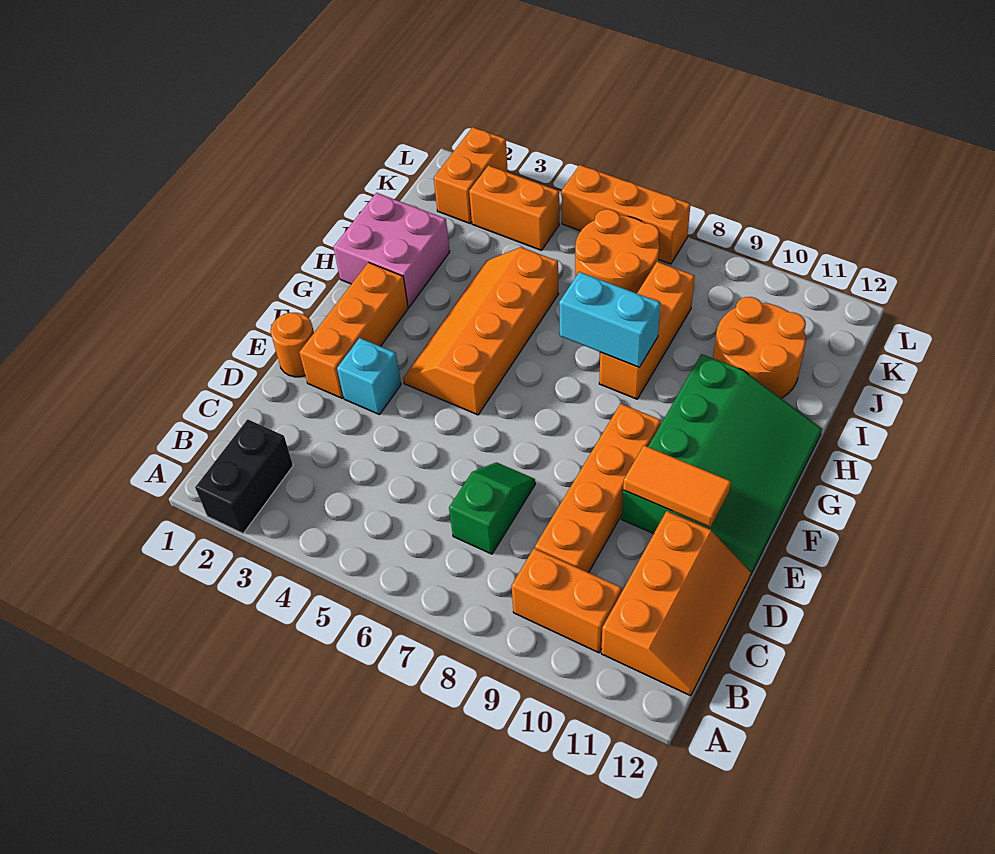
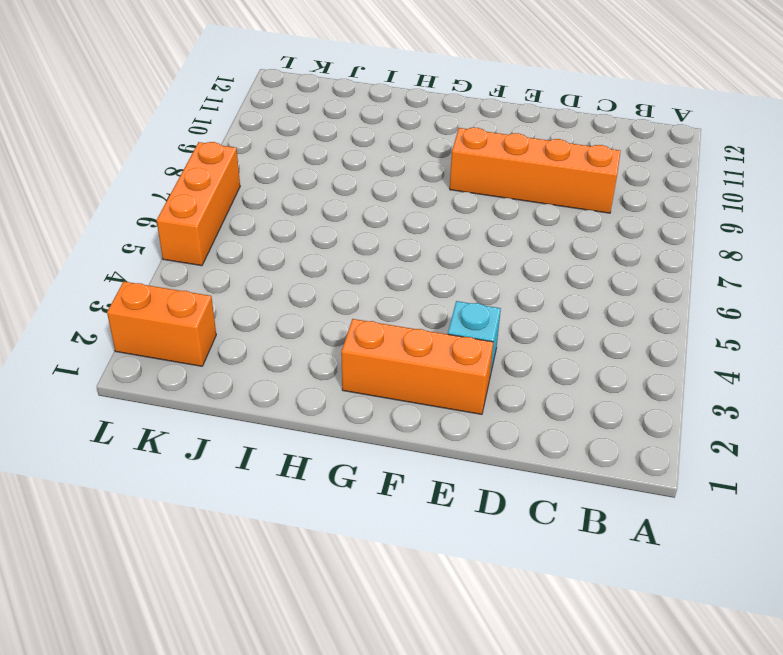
none -> black 1x2 brick [195,419,293,533]
none -> orange 1x2 brick [512,548,622,653]
none -> orange 2x3 slope [601,511,751,696]

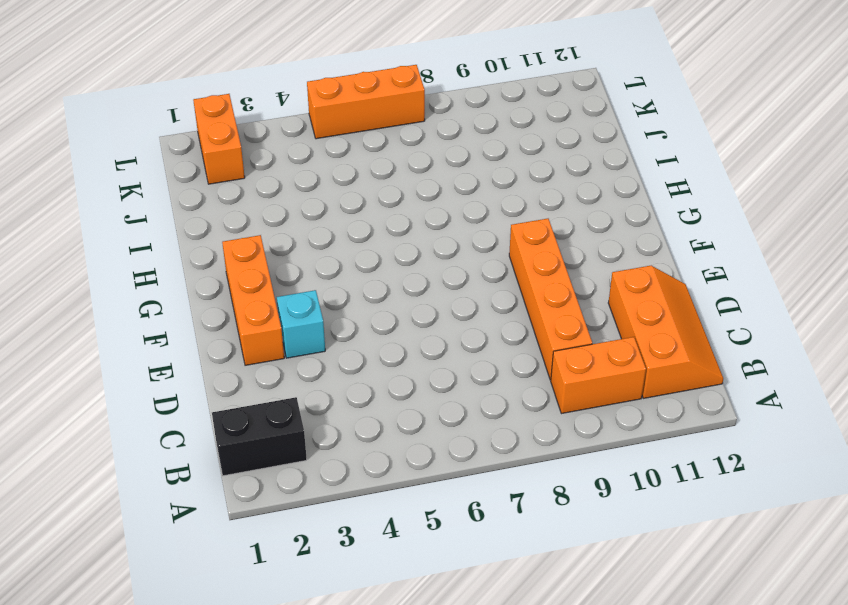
black 1x2 brick [212,397,307,476] -> black 1x2 brick turned to [195,419,293,533]
none -> green 1x2 slope [449,462,535,554]
none -> orange 1x1 round brick [271,313,314,377]
none -> green 3x4 slope [621,354,822,575]

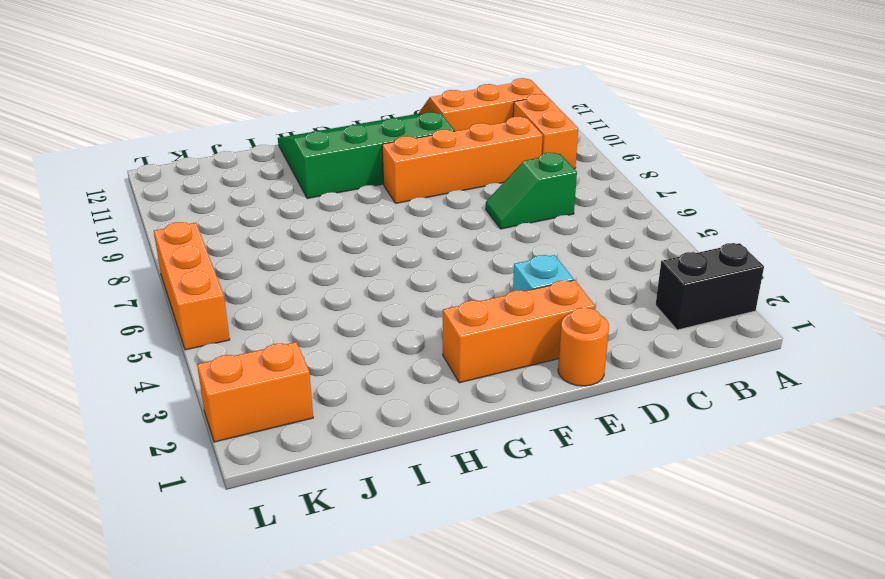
none -> orange 2x4 slope [403,247,559,415]
none -> pink 2x2 brick [334,193,450,307]
none -> orange 1x3 brick [599,262,695,399]

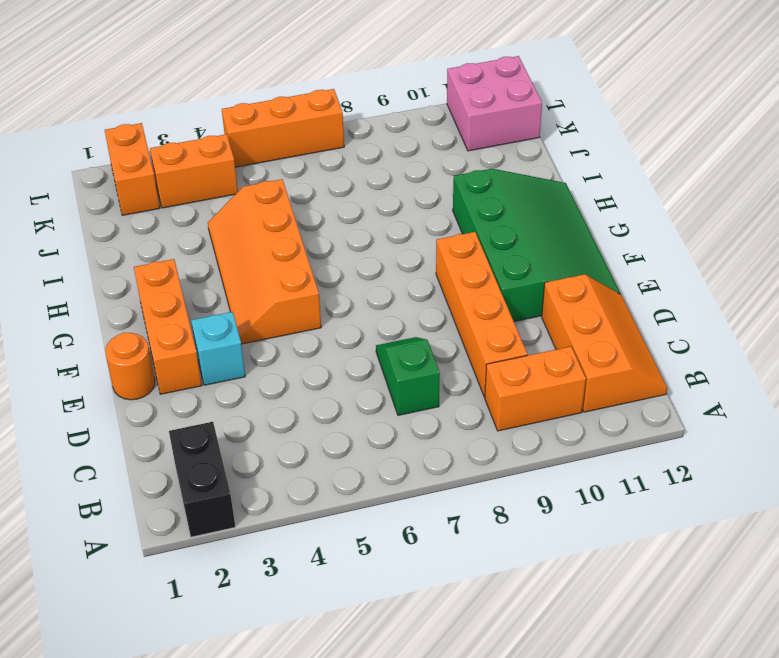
pink 2x2 brick [447,56,542,151] -> pink 2x2 brick moved to [334,193,450,307]
none -> orange 1x3 brick [599,262,695,399]
none -> orange 2x2 round brick [713,297,806,398]
none -> orange 2x2 round brick [575,209,659,293]

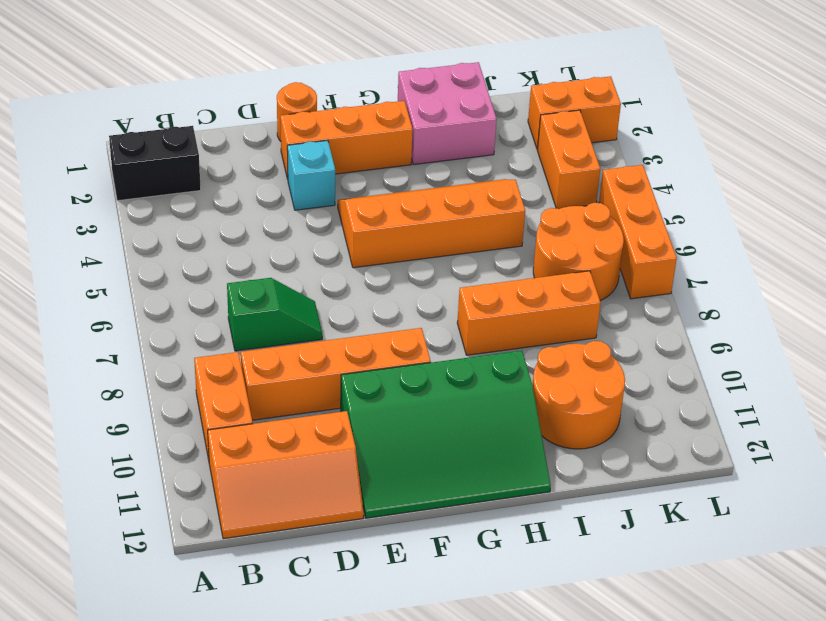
none -> orange 1x2 tile [623,445,731,527]
none -> cyan 1x2 brick [559,272,661,367]

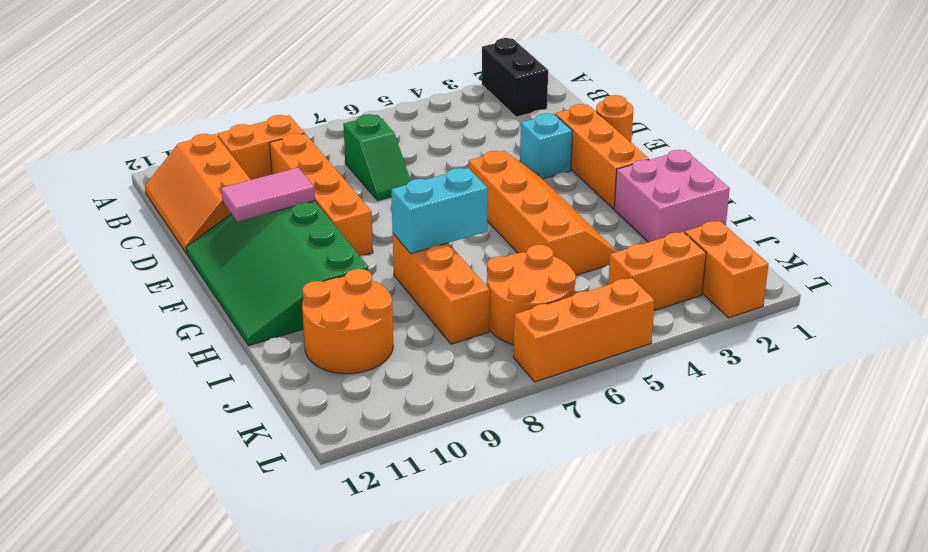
pink 1x2 tile [221,168,315,222] -> orange 1x2 tile [623,445,731,527]

